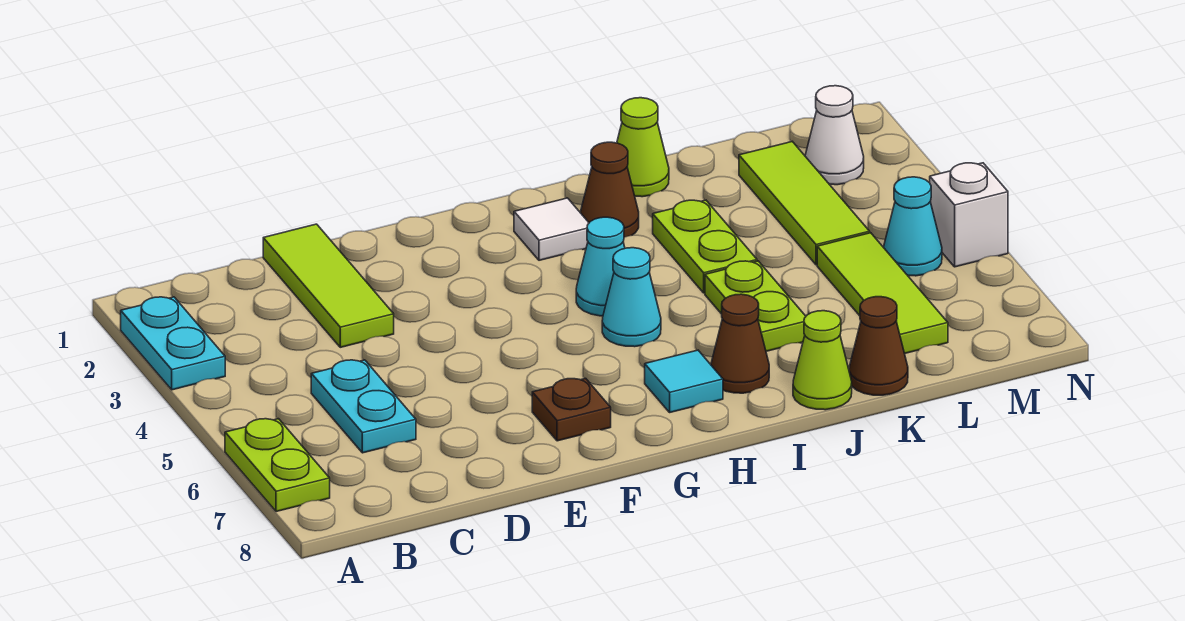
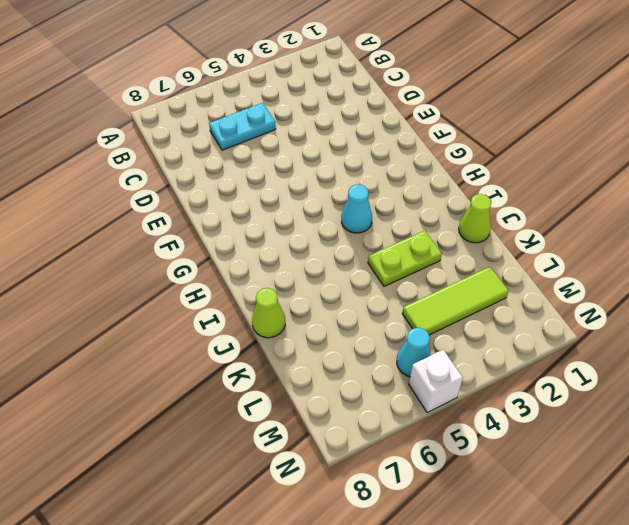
none -> cyan 1x2 plate [121,297,225,390]
none -> lime 1x2 plate [225,419,330,512]
none -> lime 1x3 tile [263,224,394,347]

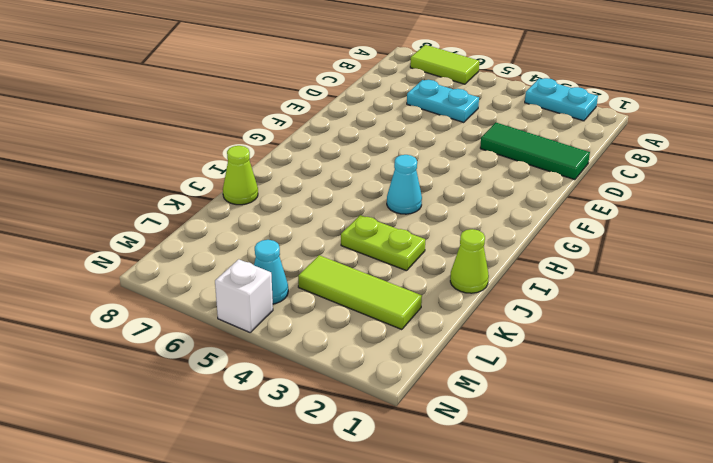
lime 1x2 tile [410,45,479,84] -> lime 1x2 plate [225,419,330,512]
green 1x3 tile [480,123,590,180] -> lime 1x3 tile [263,224,394,347]
none -> brown 1x1 plate [532,378,611,441]
none -> white 1x1 tile [514,198,589,260]
none -> cyan 1x1 cone [602,248,661,347]

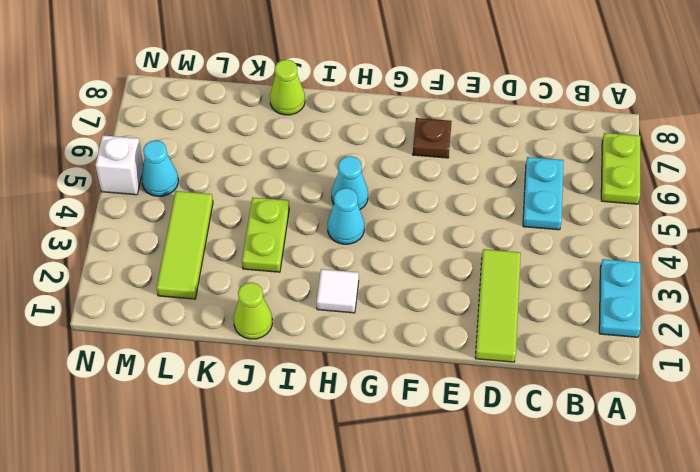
none -> cyan 1x1 tile [645,350,723,412]
none -> brown 1x1 cone [581,142,639,237]
none -> brown 1x1 cone [711,294,769,393]

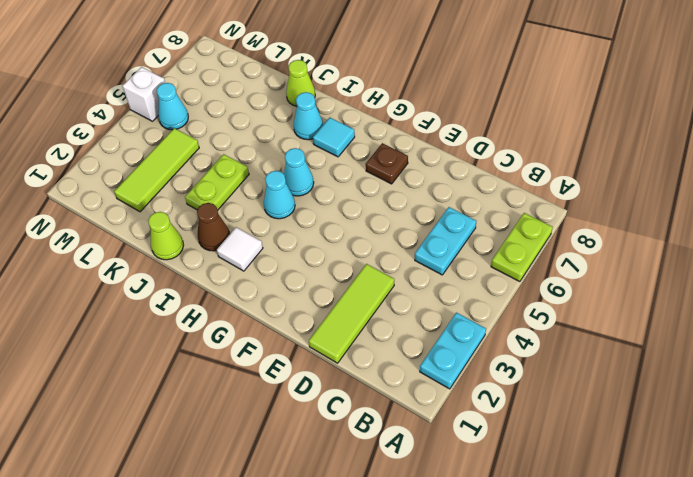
cyan 1x1 cone [293,92,323,140] -> brown 1x1 cone [711,294,769,393]
none -> lime 1x2 plate [705,261,806,351]
none -> brown 1x1 cone [849,297,908,395]
none -> lime 1x3 tile [817,233,948,354]

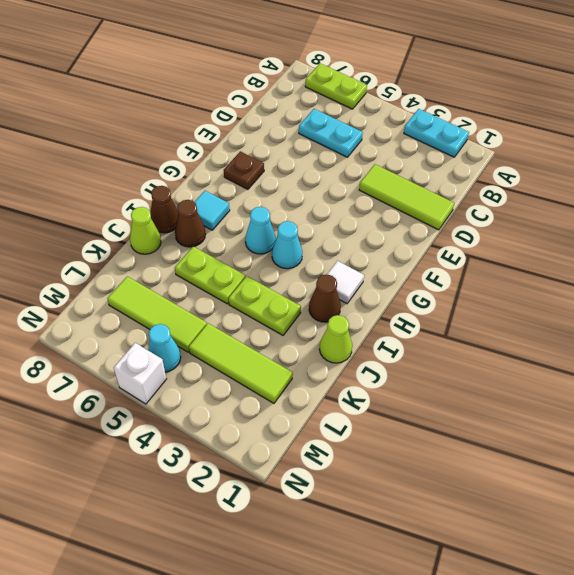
brown 1x1 cone [150,186,178,233] -> brown 1x1 cone moved to [849,297,908,395]
none -> white 1x1 cone [805,86,864,185]

